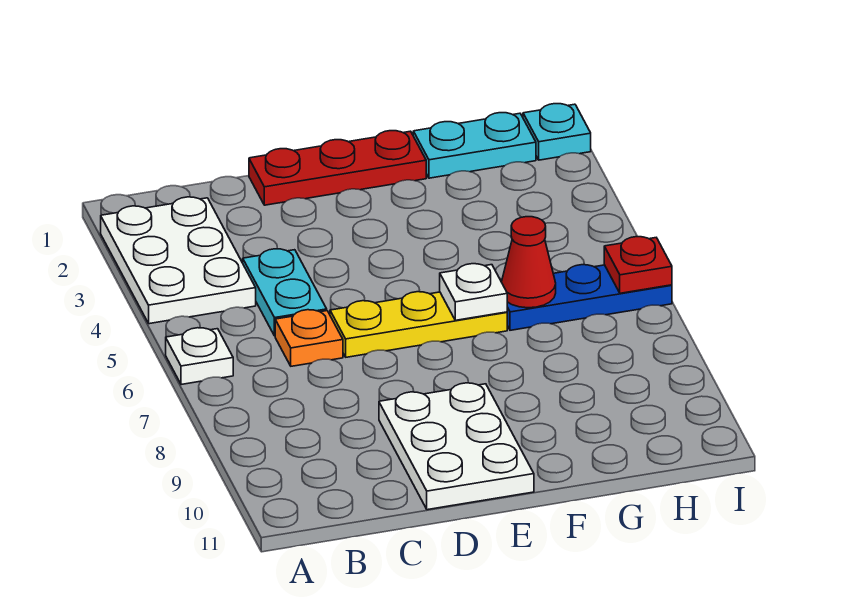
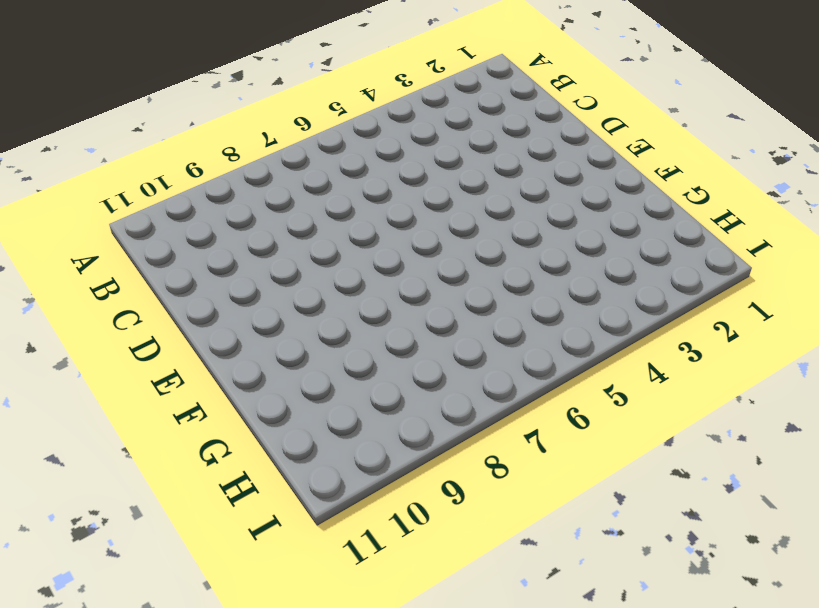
none -> white 2x3 plate [101,197,256,324]
none -> white 1x1 plate [166,328,233,385]
none -> cyan 1x2 plate [243,249,327,336]

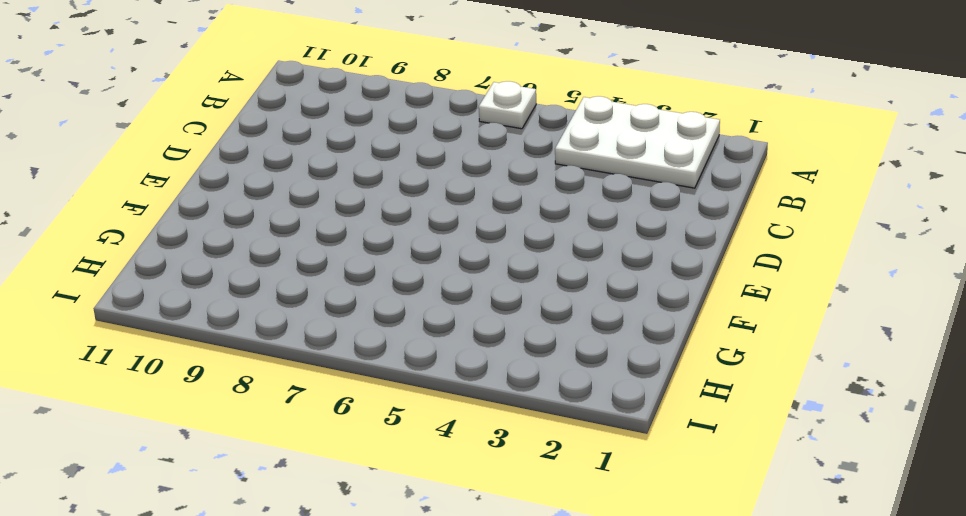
none -> cyan 1x2 plate [243,249,327,336]
none -> orange 1x1 plate [275,310,343,366]
none -> red 1x3 plate [249,131,426,205]

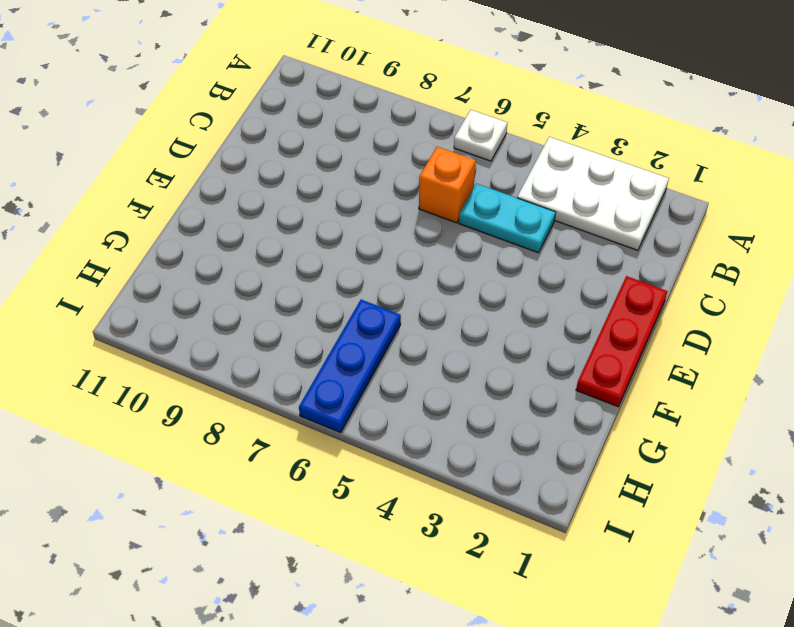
orange 1x1 brick [419,147,476,223] -> orange 1x1 plate [275,310,343,366]
none -> yellow 1x3 plate [330,292,507,357]
none -> white 2x3 plate [379,383,534,510]
none -> cyan 1x2 plate [413,113,536,178]

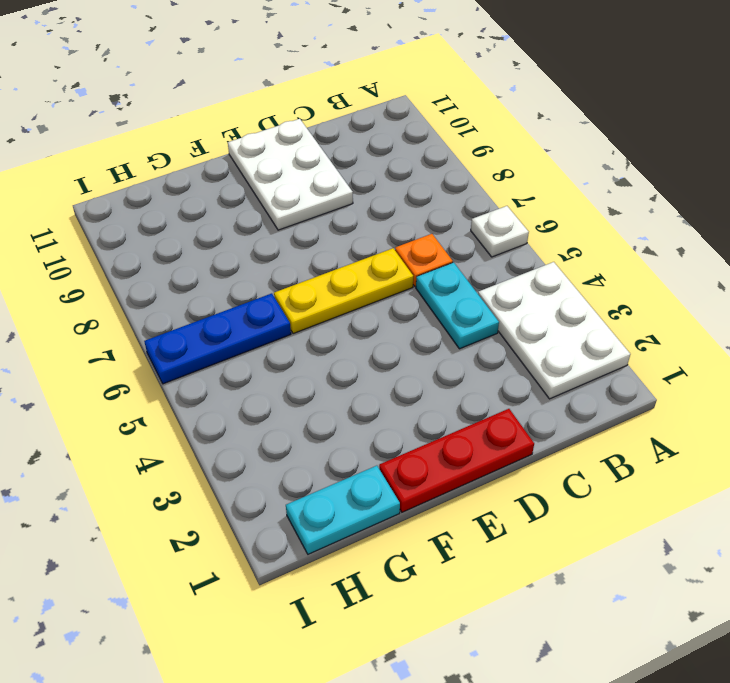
none -> cyan 1x1 plate [523,104,591,160]
none -> white 1x1 plate [440,264,507,320]
none -> red 1x1 cone [502,217,556,308]

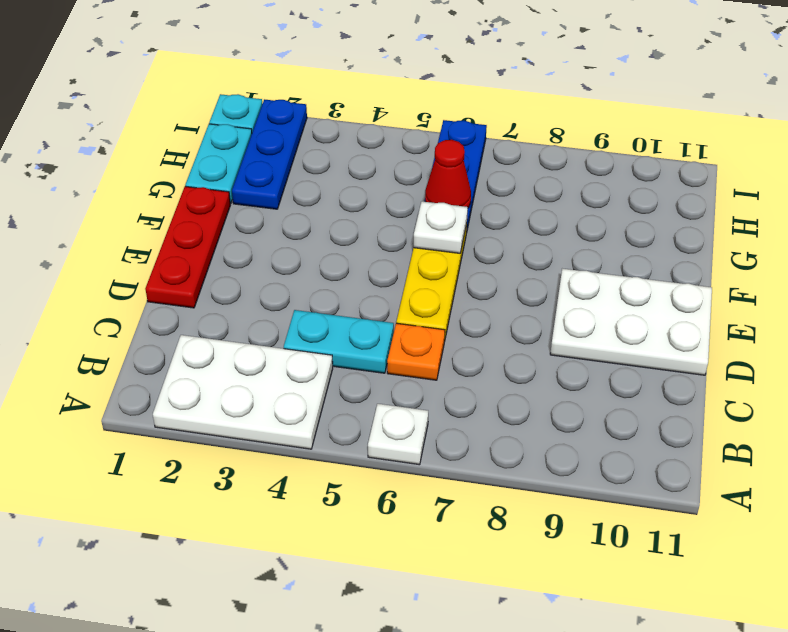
blue 1x3 plate [232,99,307,209] -> none
none -> red 1x1 plate [604,237,672,293]

